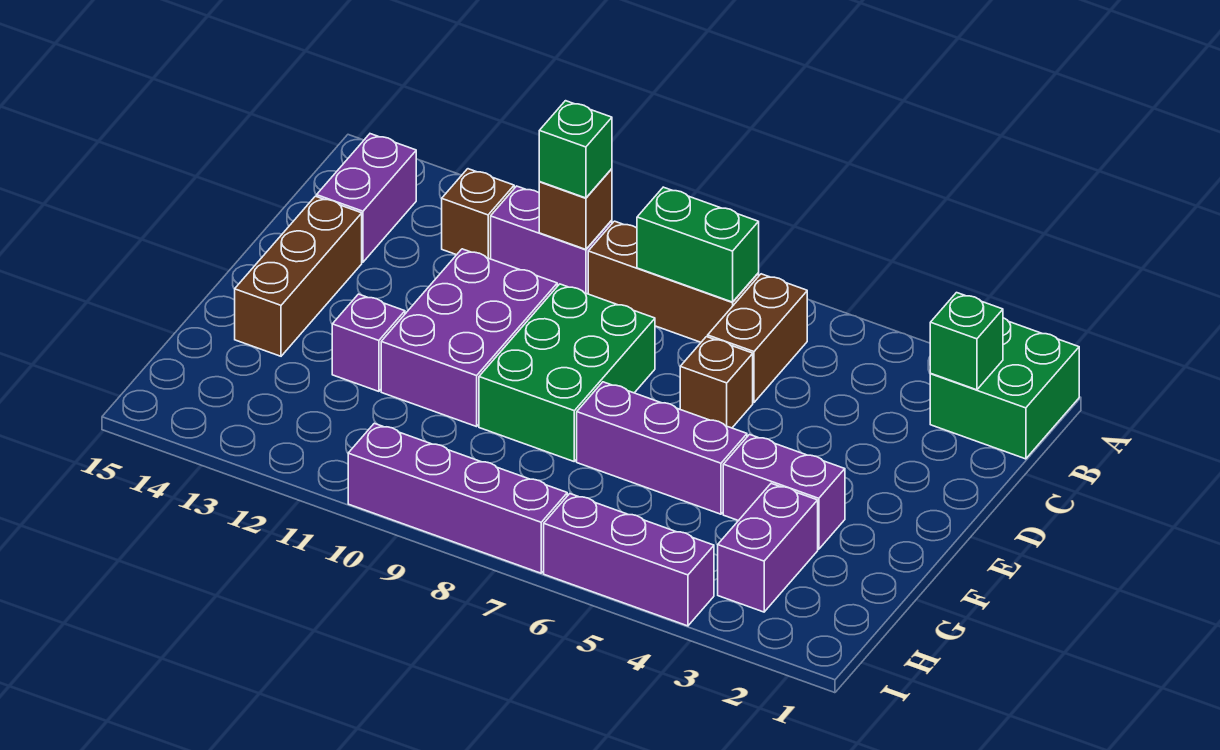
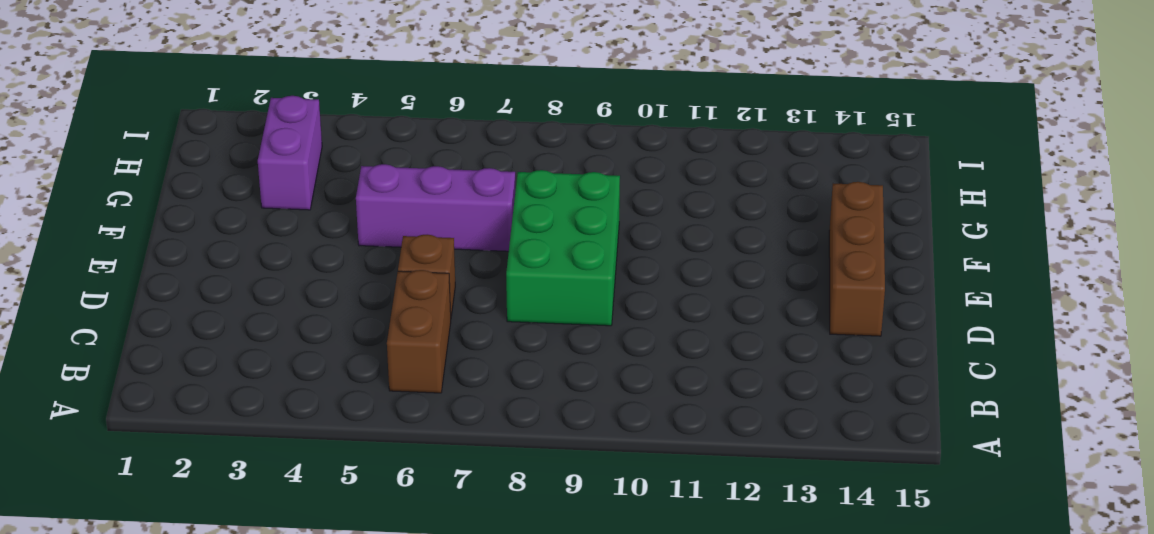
none -> green 2x2 brick [930,318,1079,459]
none -> brown 1x3 brick [588,221,759,342]
none -> purple 1x2 brick [491,186,612,294]

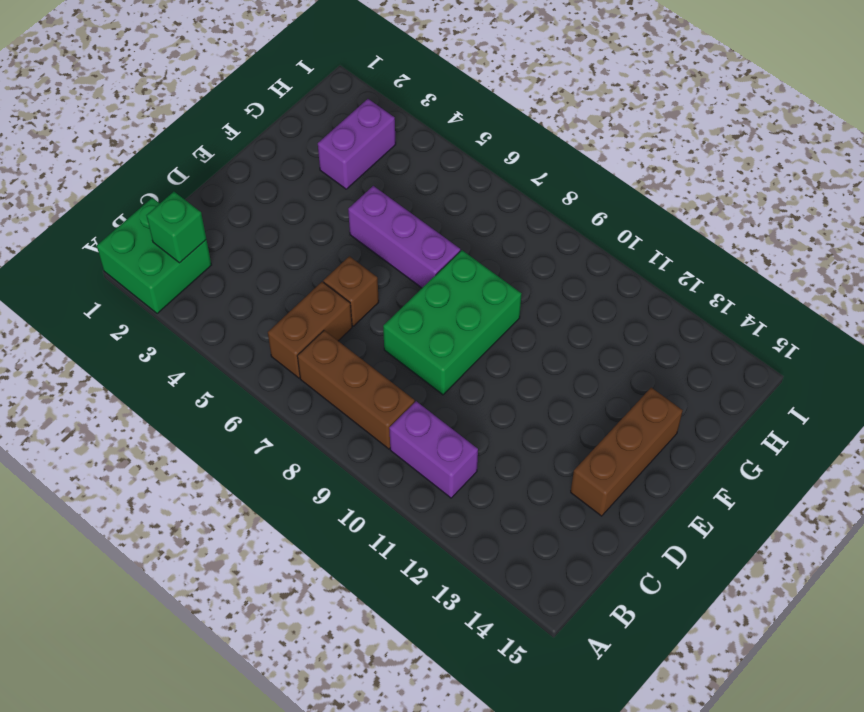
none -> brown 1x1 brick [442,169,514,259]
none -> purple 1x2 brick [317,134,416,262]
none -> purple 2x3 brick [381,249,557,427]

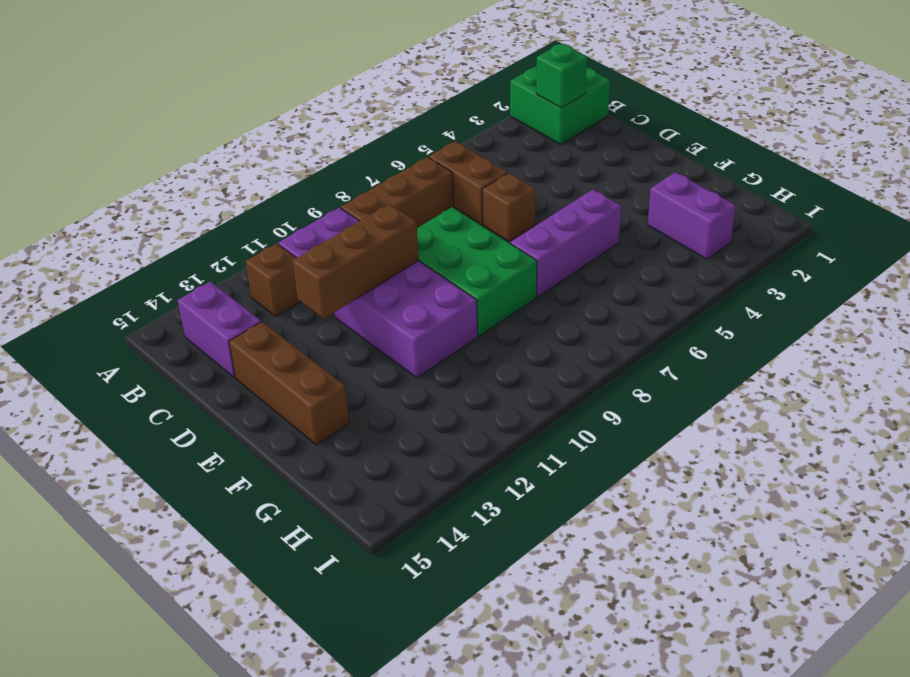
brown 1x3 brick [293,204,419,319] -> none
none -> purple 1x2 brick [723,435,845,549]
none -> purple 1x1 brick [332,294,405,391]
none -> purple 1x3 brick [544,494,714,626]

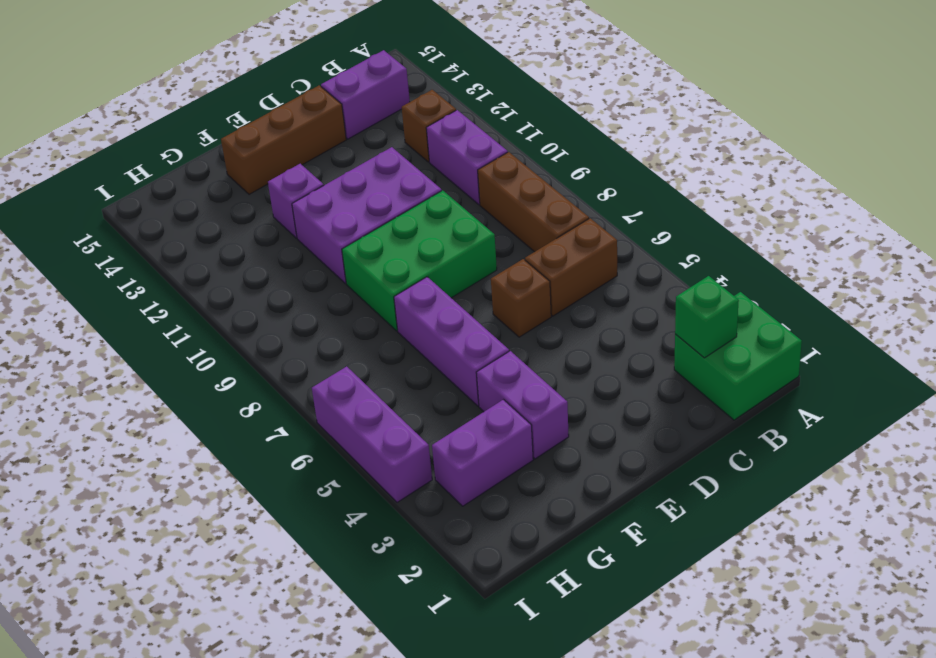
none -> purple 1x4 brick [348,423,567,573]
none -> green 1x2 brick [637,187,759,302]
none -> brown 1x1 brick [539,169,612,249]

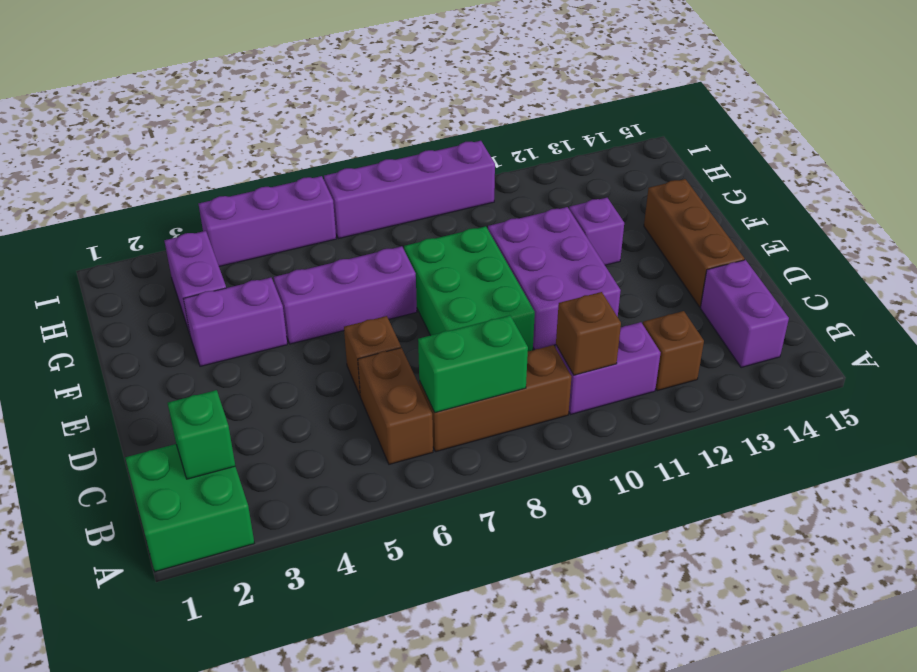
none -> green 1x1 brick [539,101,612,198]

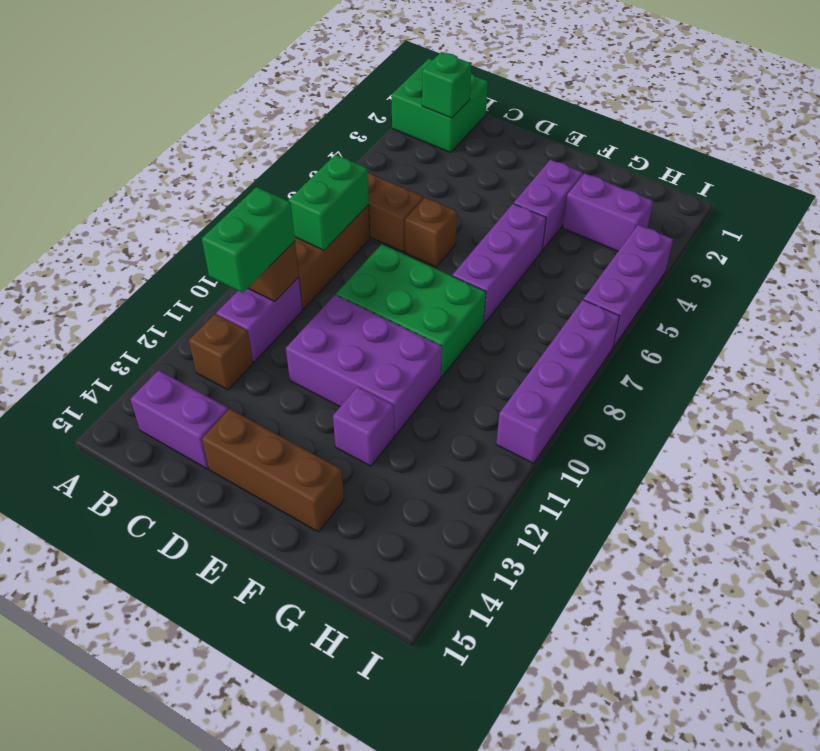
green 1x2 brick [202,187,295,293] -> green 1x1 brick [539,101,612,198]

